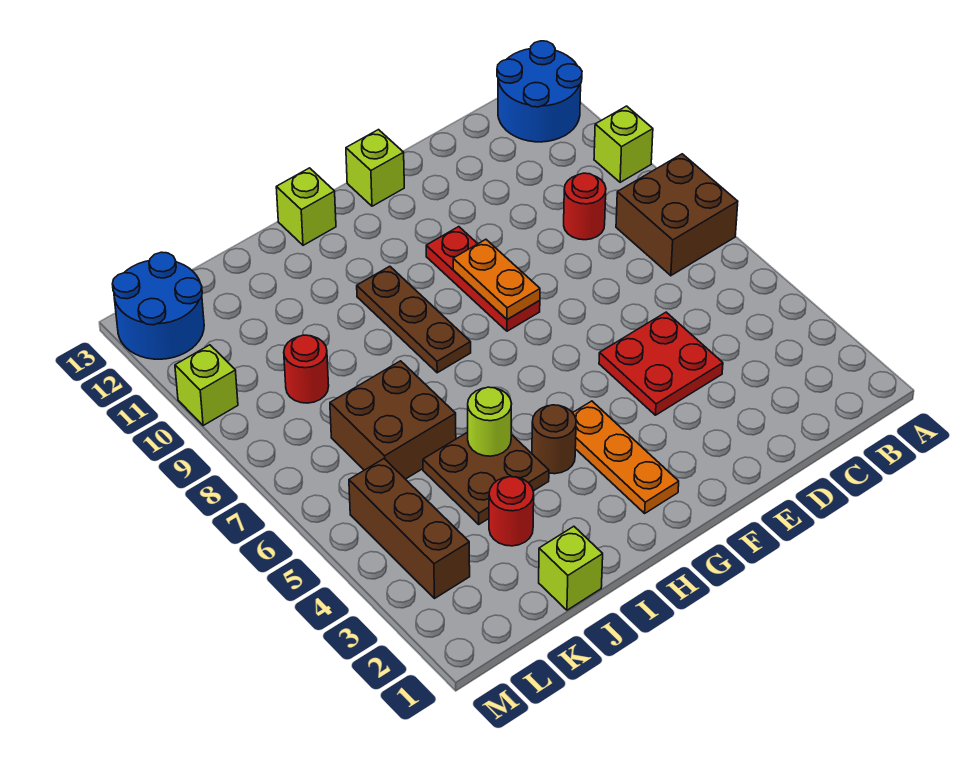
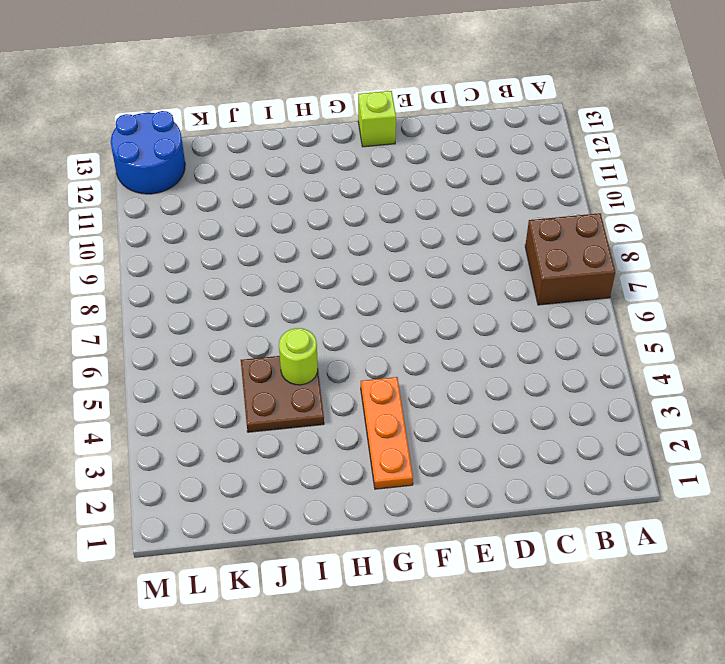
none -> lime 1x1 brick [594,106,653,182]
none -> blue 2x2 round brick [497,41,582,142]
none -> red 1x1 round brick [564,173,606,240]

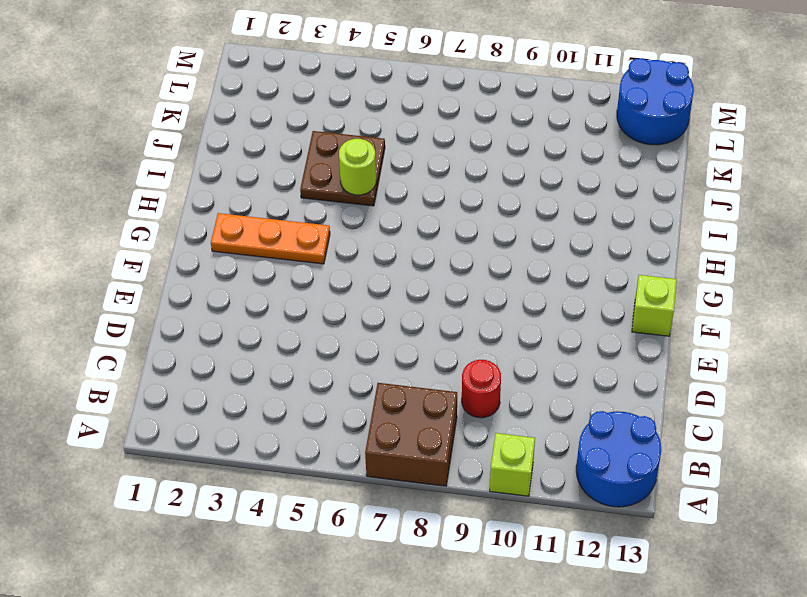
none -> red 2x2 plate [599,312,723,415]
none -> red 1x3 plate [426,227,540,331]
none -> brown 1x1 round brick [532,405,576,474]

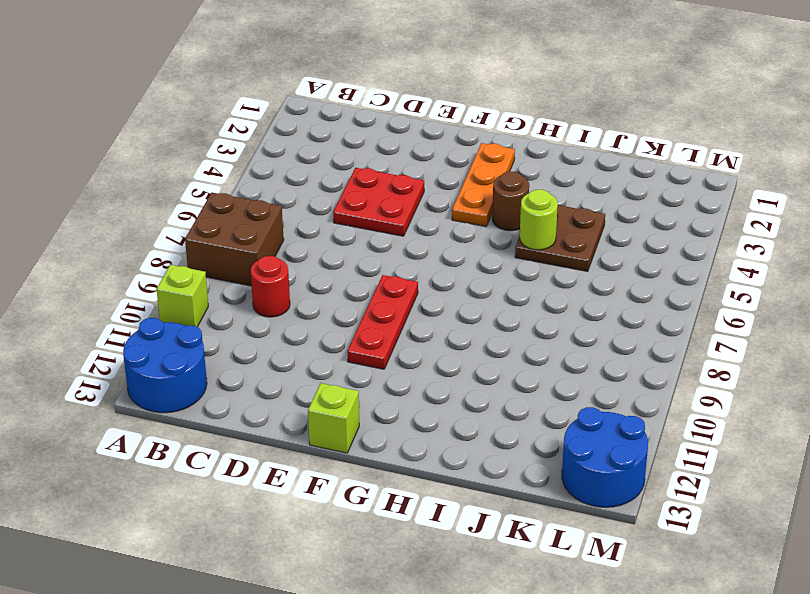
none -> brown 1x3 plate [357,266,471,373]
none -> lime 1x1 brick [276,168,336,245]
none -> lime 1x1 brick [539,526,603,610]

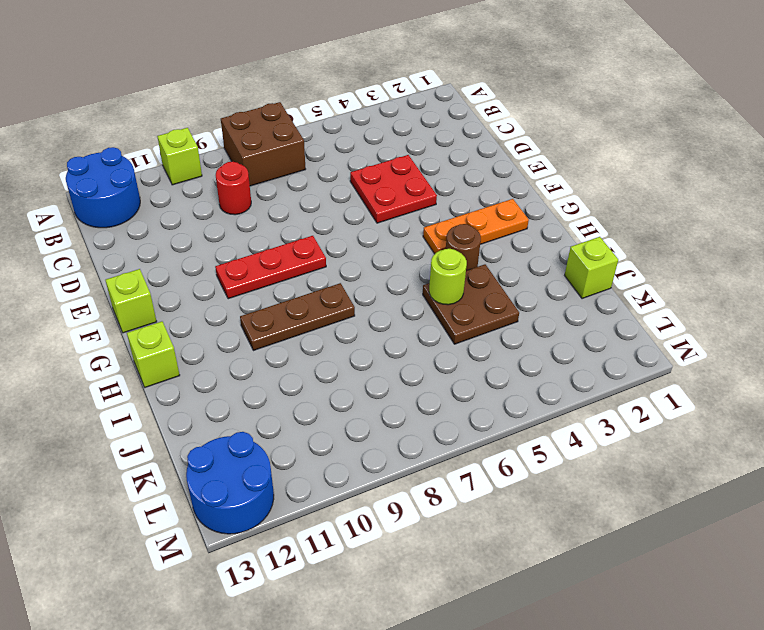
none -> red 1x1 round brick [489,477,534,546]
none -> brown 2x2 brick [330,361,456,479]
none -> red 1x1 round brick [284,335,329,403]

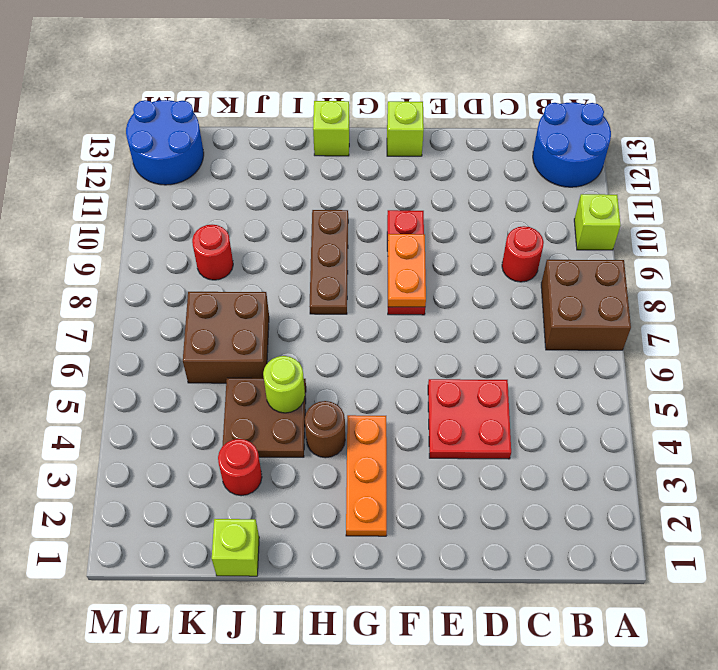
none -> brown 1x3 brick [349,459,470,599]
none -> lime 1x1 brick [175,345,238,426]

